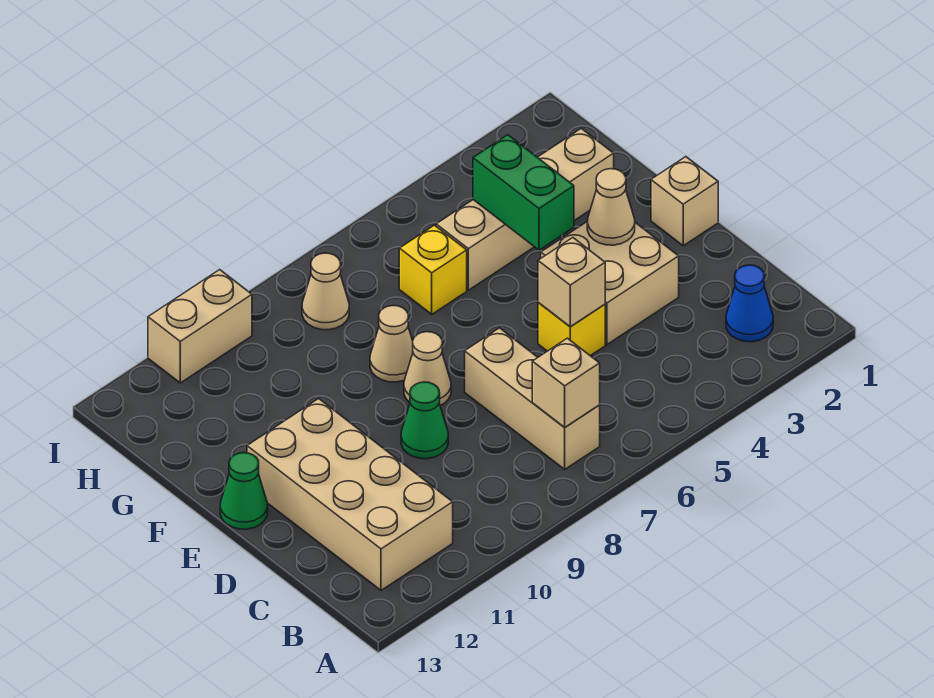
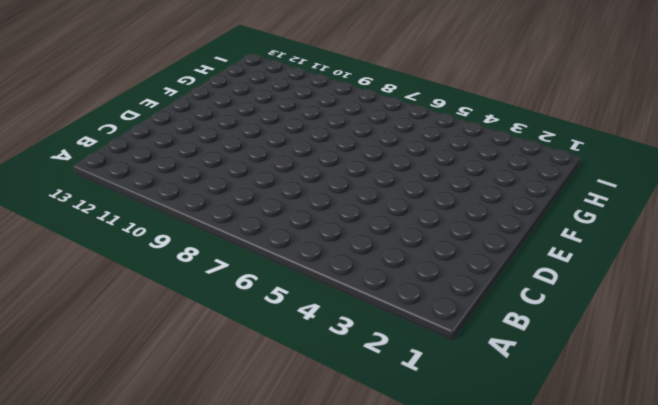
none -> blue 1x1 cone [726,265,773,342]
none -> tan 1x3 brick [465,328,600,469]
none -> tan 2x4 brick [247,399,453,590]

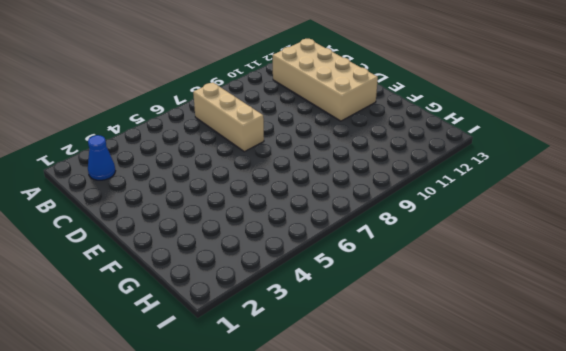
none -> tan 2x2 brick [541,221,679,344]
none -> yellow 1x1 brick [538,302,605,356]
none -> green 1x1 cone [401,382,448,459]

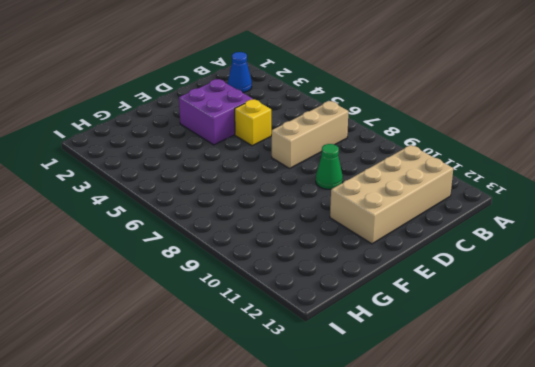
purple 2x2 brick [179,79,253,145] -> tan 2x2 brick [541,221,679,344]
none -> tan 1x1 brick [651,157,718,246]
none -> tan 1x1 cone [404,332,451,405]
none -> green 1x1 cone [220,453,268,529]

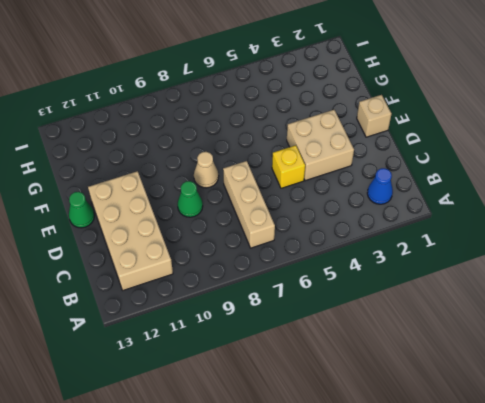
none -> tan 1x1 cone [370,306,413,382]
none -> tan 1x4 brick [436,128,614,290]
none -> yellow 1x1 brick [399,225,467,314]

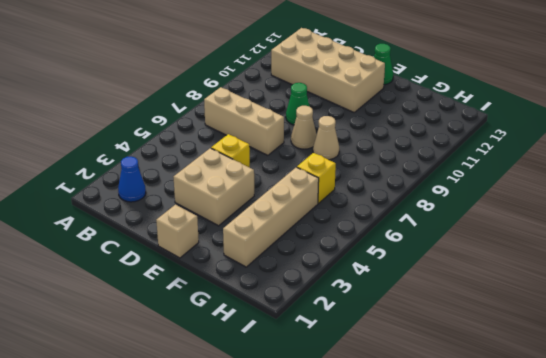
none -> tan 1x1 cone [302,253,349,330]
none -> tan 1x2 brick [148,270,252,383]
none -> tan 1x1 brick [532,338,600,428]

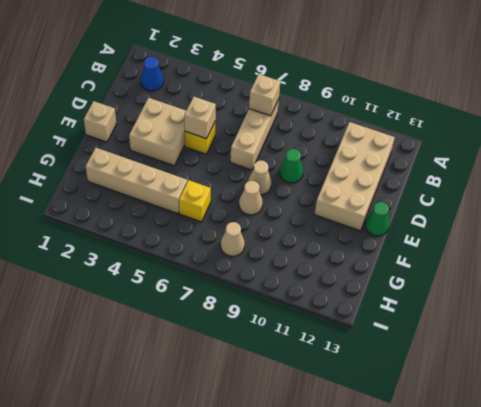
none -> tan 1x2 brick [148,270,252,383]
none -> tan 1x1 cone [587,169,635,245]
none -> green 1x2 brick [473,135,574,250]

